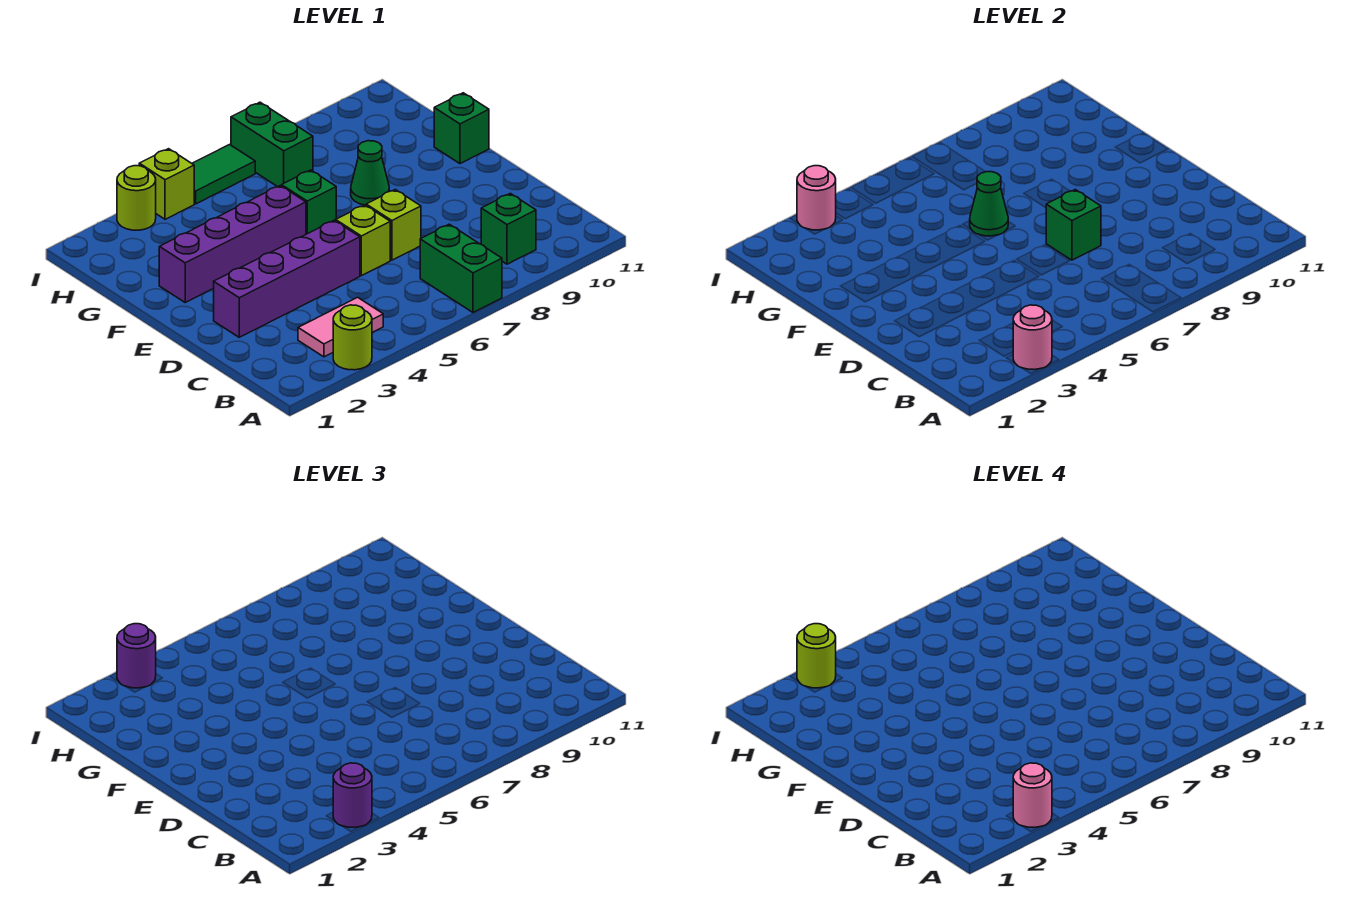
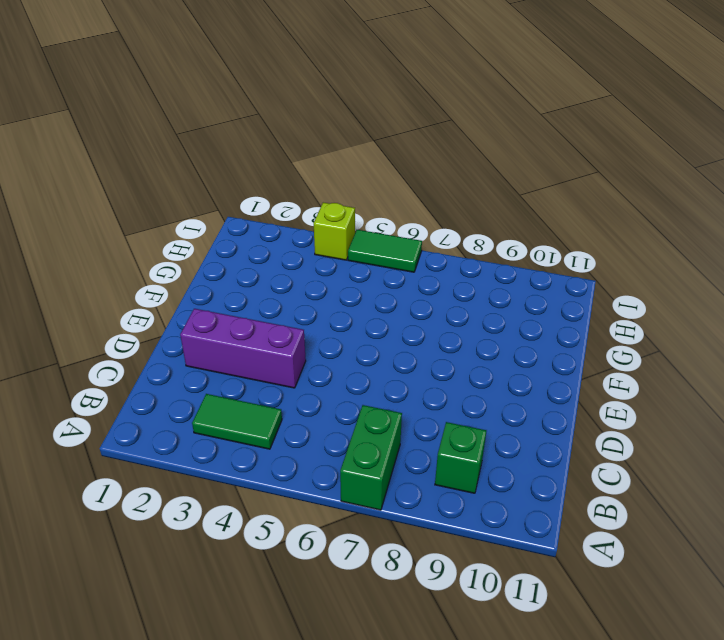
green 1x2 tile [192,394,282,449] -> pink 1x2 tile [298,297,383,357]
purple 1x3 brick [180,309,306,388] -> purple 1x4 brick [214,220,360,337]
none -> lime 1x1 round brick [333,305,372,370]
none -> lime 1x1 brick [336,205,390,276]
none -> lime 1x1 brick [366,190,421,260]

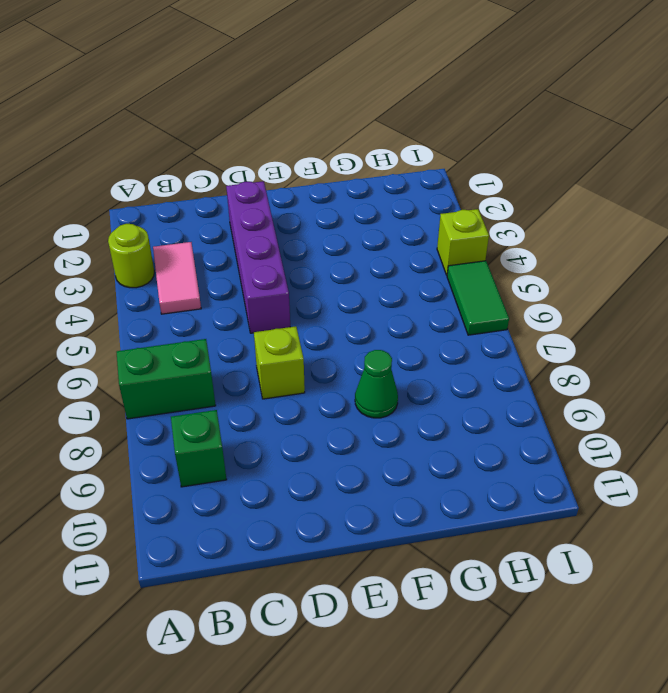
none -> lime 1x1 brick [336,205,390,276]
none -> purple 1x4 brick [159,186,306,302]
none -> green 1x1 brick [282,170,336,234]

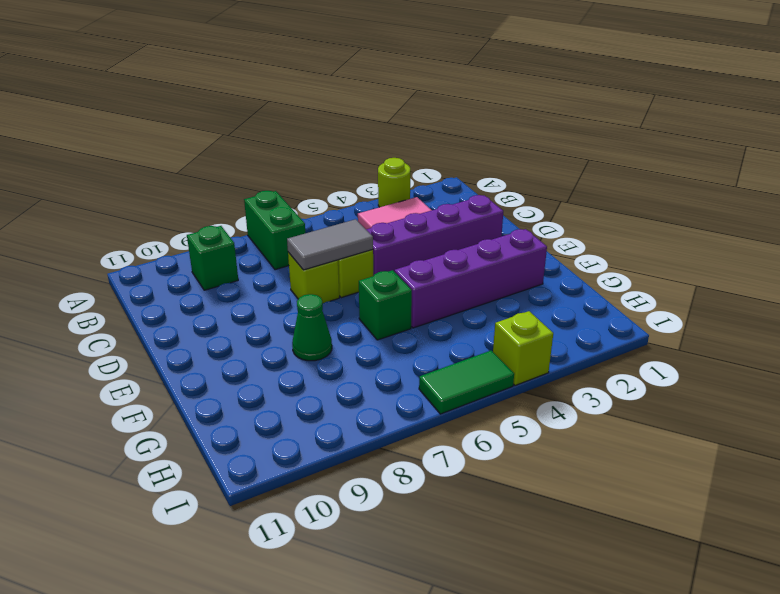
grey 1x2 tile [287,219,373,270] -> green 1x1 brick [1046,190,1101,260]
none -> green 1x1 brick [434,93,489,164]
none -> green 1x2 brick [231,102,313,187]
none -> lime 1x1 round brick [117,166,156,230]

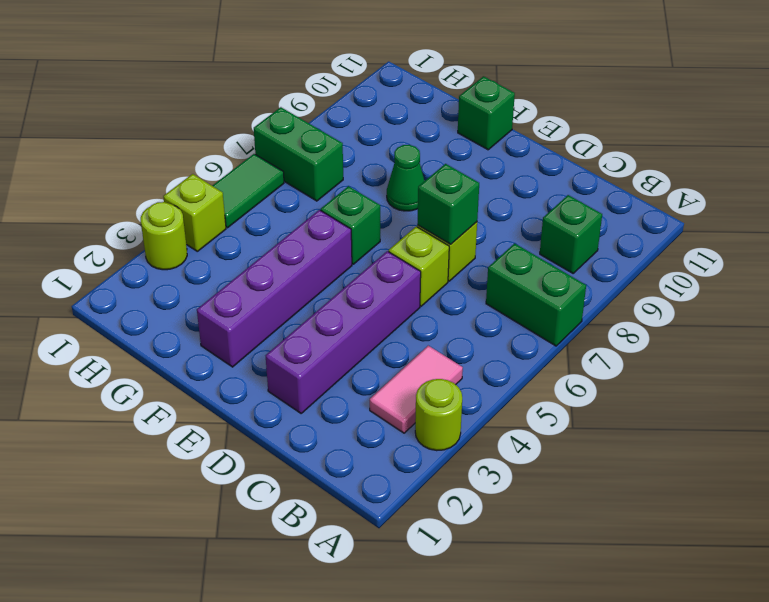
none -> pink 1x1 round brick [1013,305,1052,370]
none -> green 1x1 cone [970,172,1008,236]
none -> pink 1x1 round brick [797,166,836,230]

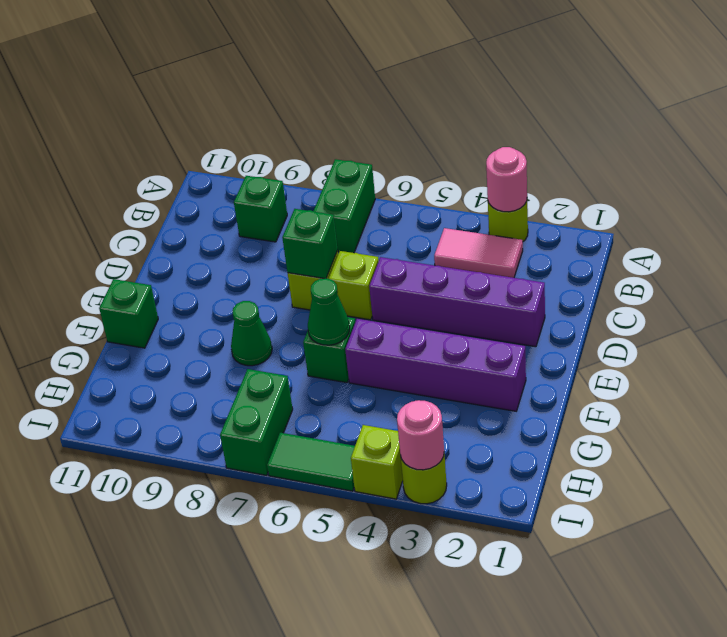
none -> purple 1x1 round brick [333,763,372,828]
none -> purple 1x1 round brick [117,624,156,688]
none -> pink 1x1 round brick [1013,763,1052,828]

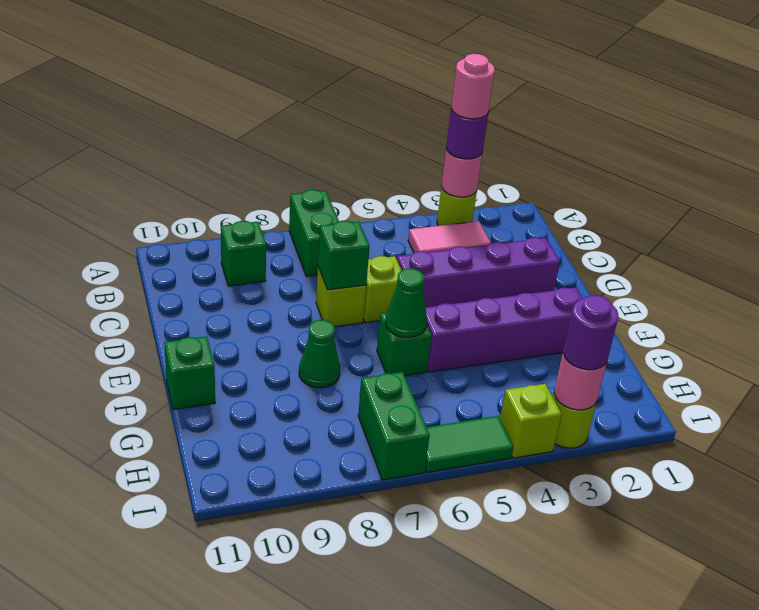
none -> lime 1x1 round brick [797,624,836,688]

